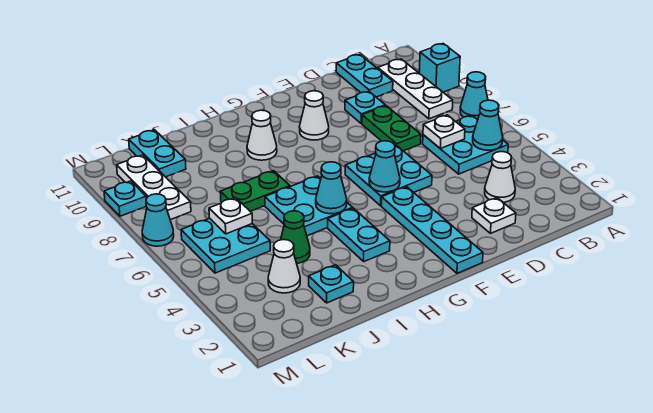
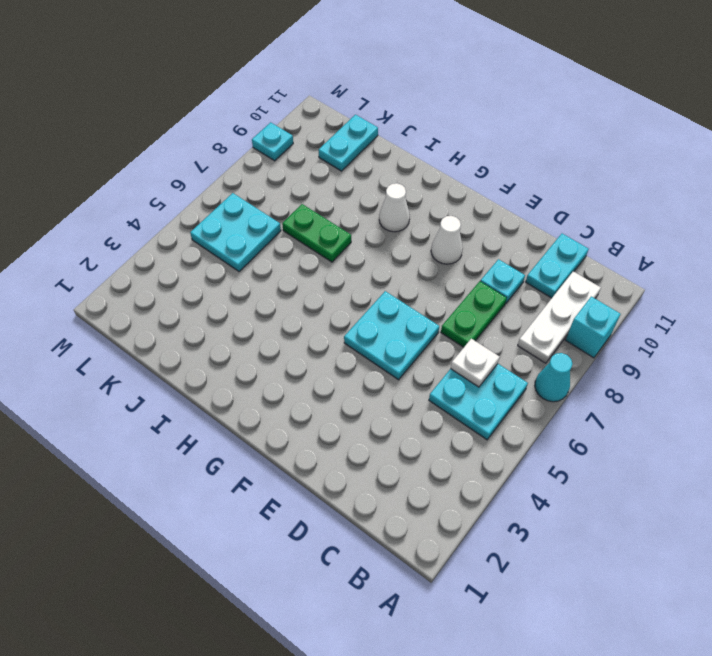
none -> white 1x1 cone [485,152,515,202]
none -> white 1x1 plate [472,198,516,233]
none -> cyan 1x4 plate [381,187,483,273]

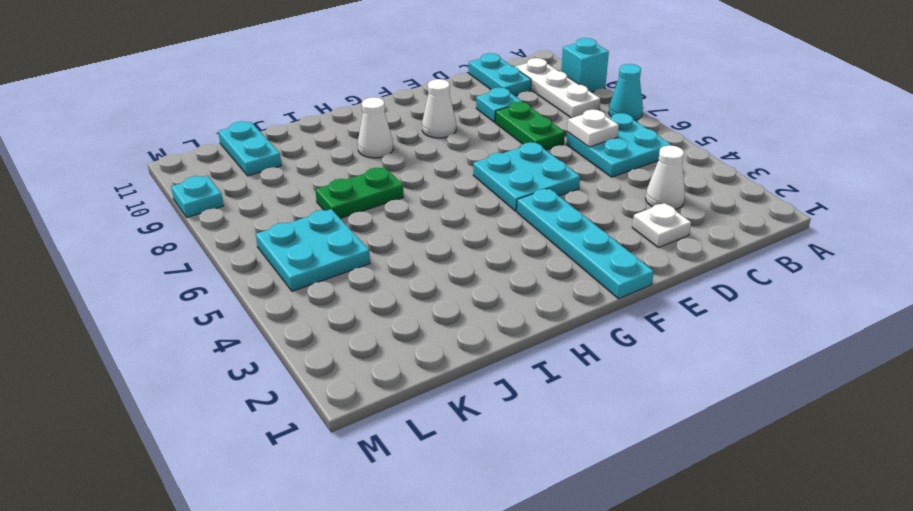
none -> cyan 1x2 plate [328,208,390,262]
none -> cyan 2x2 plate [265,176,353,236]
none -> cyan 1x1 plate [309,265,354,303]

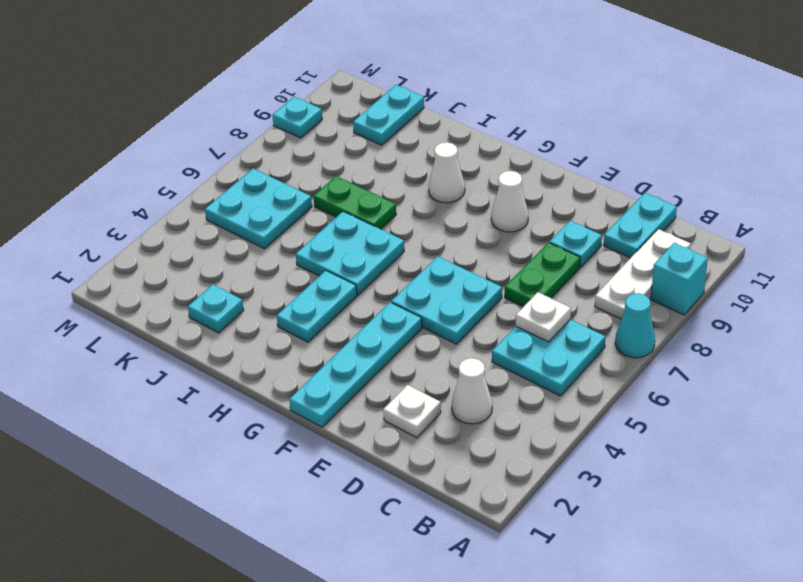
none -> green 1x1 cone [281,211,310,263]
none -> white 1x1 cone [268,240,300,293]
none -> white 1x3 plate [117,155,191,220]

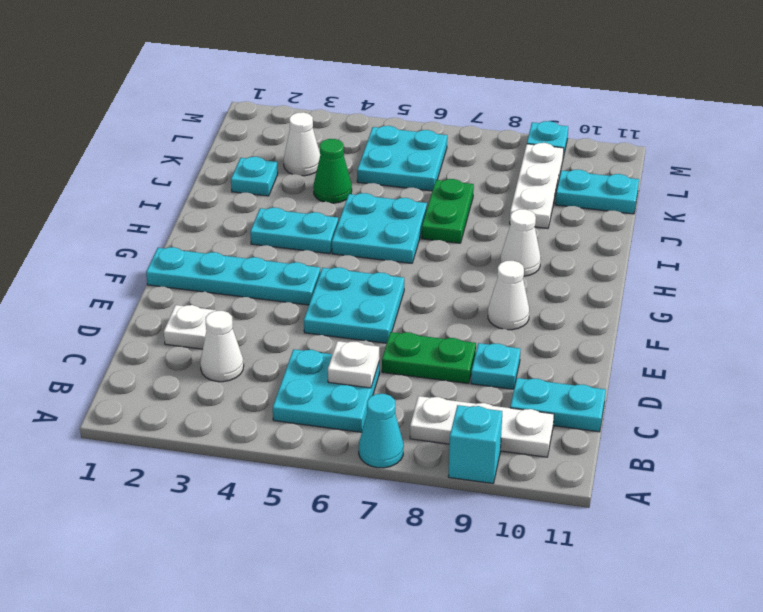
white 1x3 plate [510,143,564,229] -> white 1x3 plate turned to [117,155,191,220]
none -> cyan 1x1 cone [142,194,174,246]
none -> cyan 1x1 cone [473,100,503,150]
none -> cyan 1x1 cone [369,141,400,192]

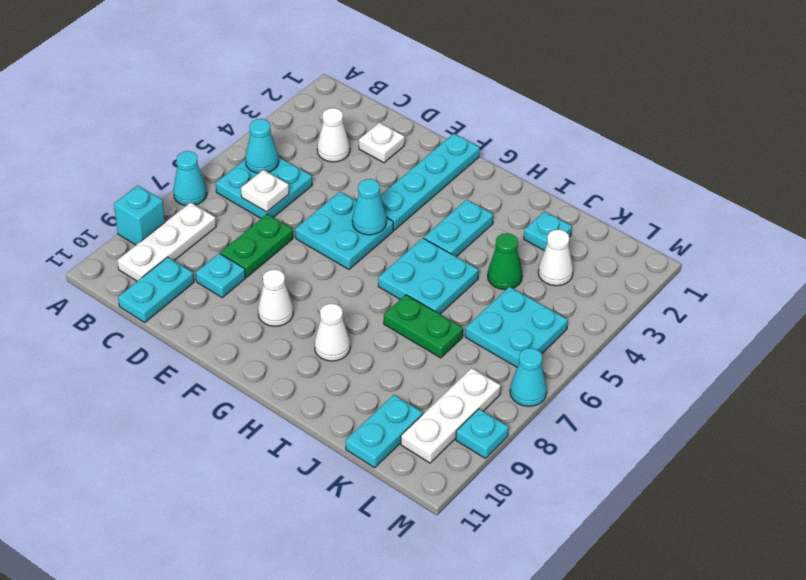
none -> cyan 1x1 cone [316,162,347,214]
none -> white 1x1 plate [209,198,252,234]

